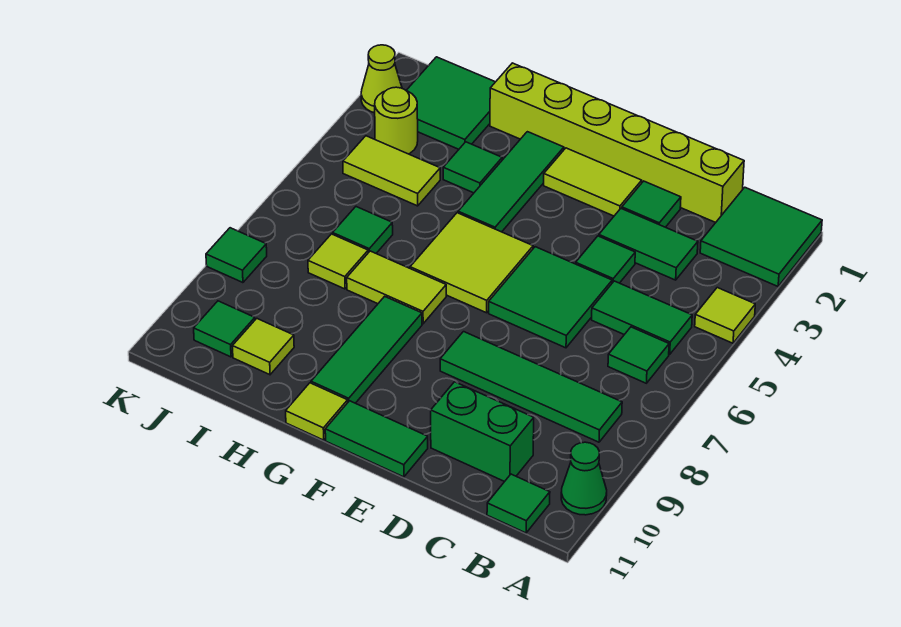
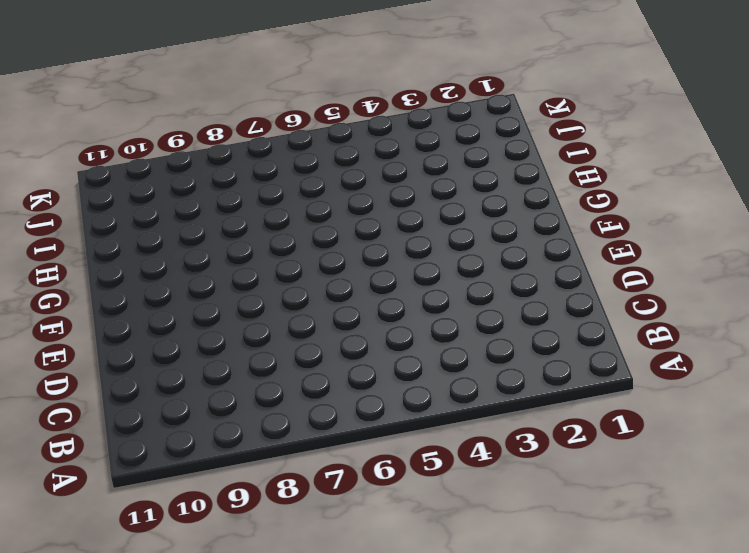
none -> green 2x2 tile [700,187,822,286]
none -> lime 1x1 tile [695,288,755,343]
none -> green 1x1 cone [561,442,607,515]
none -> green 1x2 tile [592,281,692,354]

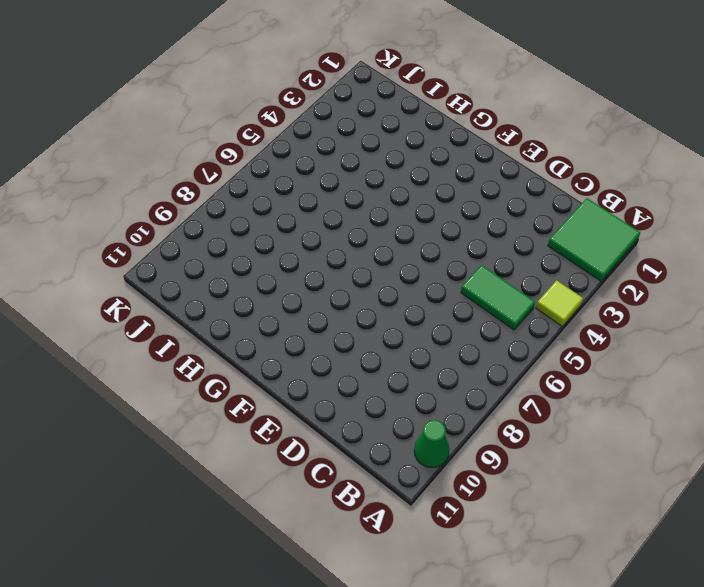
none -> green 1x1 tile [608,327,669,383]
none -> green 1x4 tile [440,332,622,442]
none -> green 1x1 tile [487,474,550,533]
none -> lime 1x6 brick [490,63,744,223]

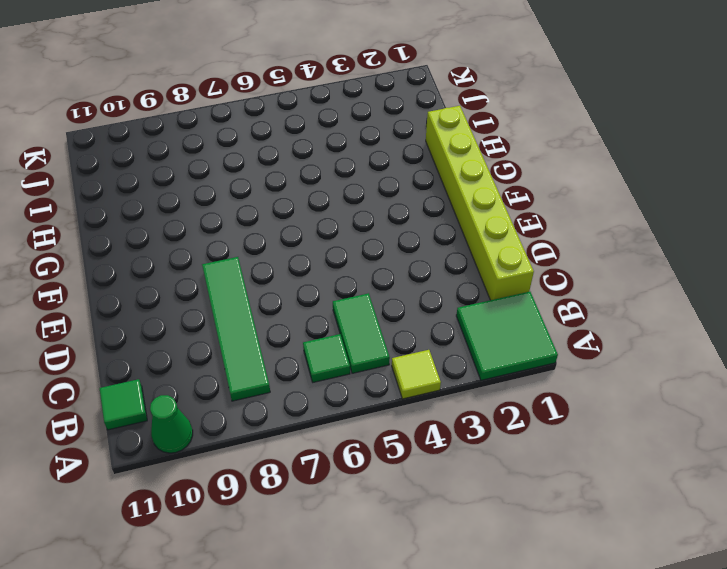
none -> green 1x2 tile [599,208,698,280]
none -> green 1x2 brick [431,382,534,482]
none -> green 1x1 tile [622,181,681,227]
none -> green 1x1 tile [576,236,635,283]

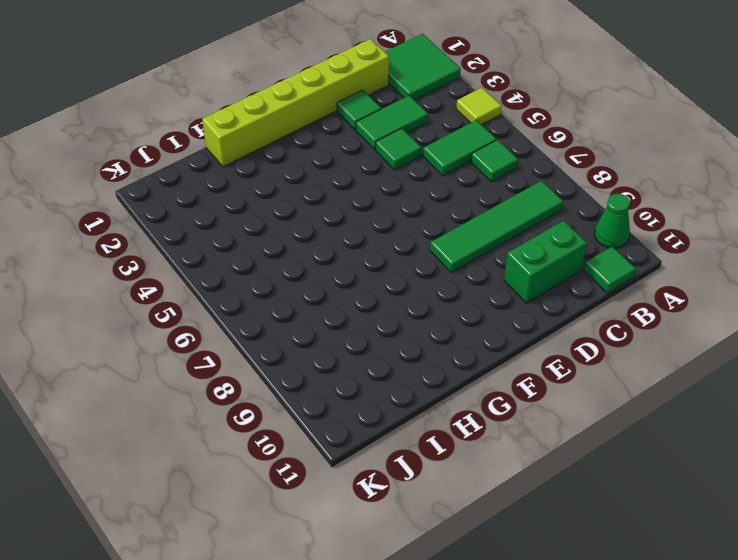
none -> green 2x2 tile [489,247,612,348]
none -> lime 1x2 tile [544,148,642,216]
none -> green 1x2 tile [325,401,428,477]
none -> lime 2x2 tile [410,213,533,313]

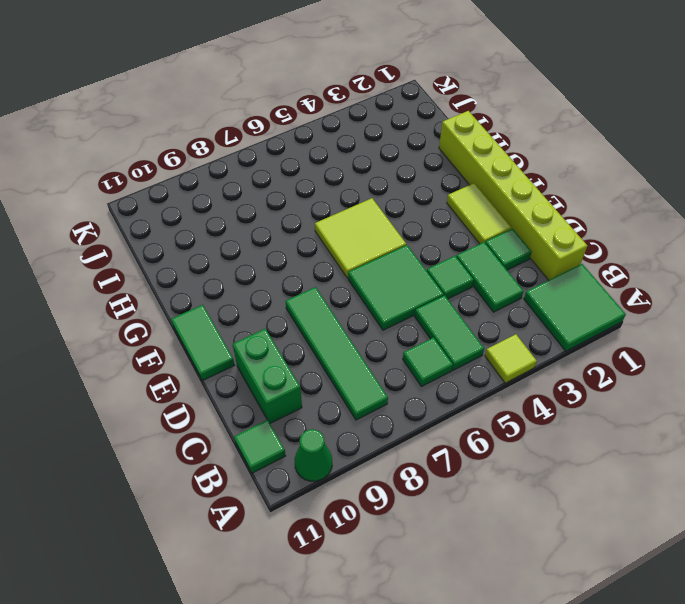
none -> green 1x3 tile [458,132,564,232]
none -> lime 1x2 tile [347,251,446,324]
none -> green 1x3 tile [311,296,422,403]
none -> lime 1x1 tile [286,383,348,440]

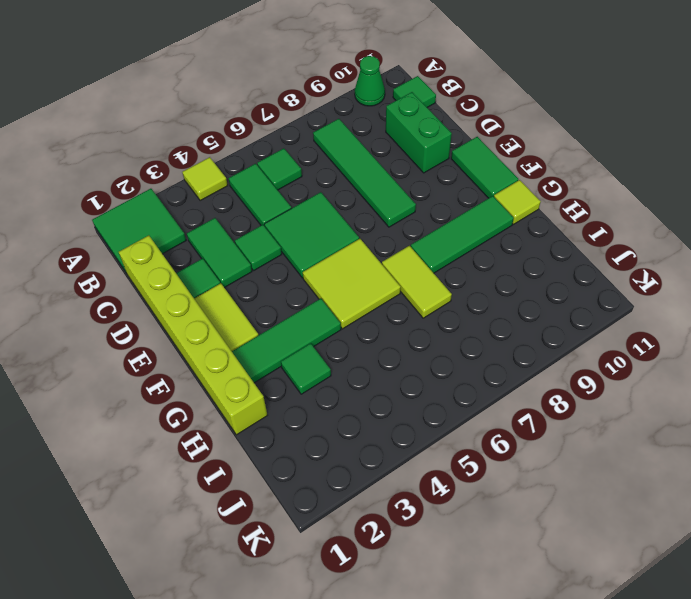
none -> green 2x2 tile [406,57,495,149]
none -> lime 1x2 tile [343,136,440,206]
none -> green 1x1 tile [333,207,393,253]
none -> lime 1x1 tile [308,234,368,289]

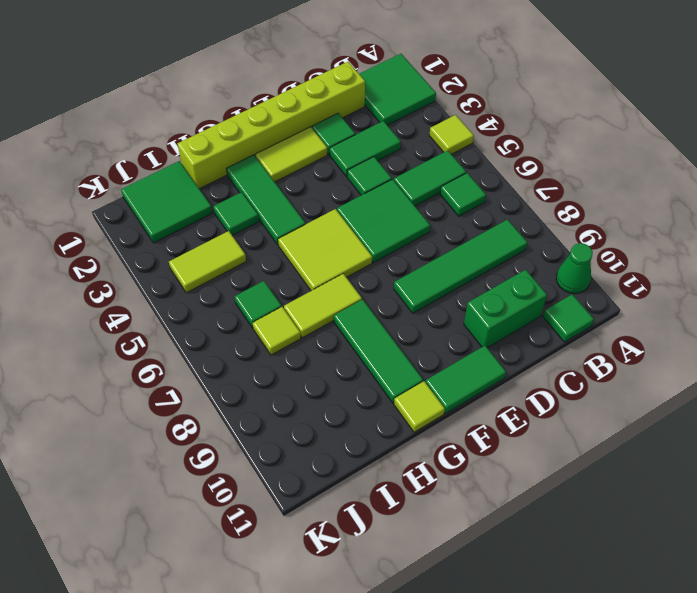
none -> lime 1x1 tile [232,318,294,375]
none -> lime 1x1 round brick [375,87,418,154]
none -> green 1x1 tile [194,301,255,357]
none -> lime 1x1 cone [361,45,402,113]

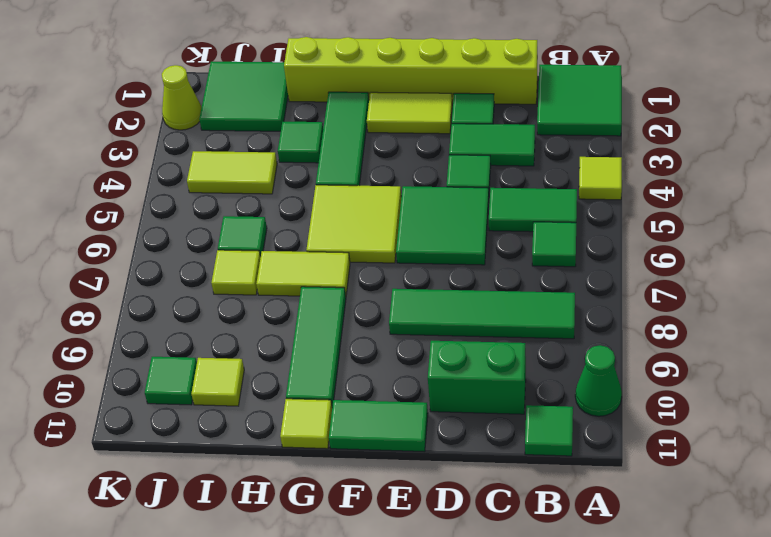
none -> lime 1x1 round brick [375,87,418,154]
none -> green 1x1 tile [206,228,267,283]

